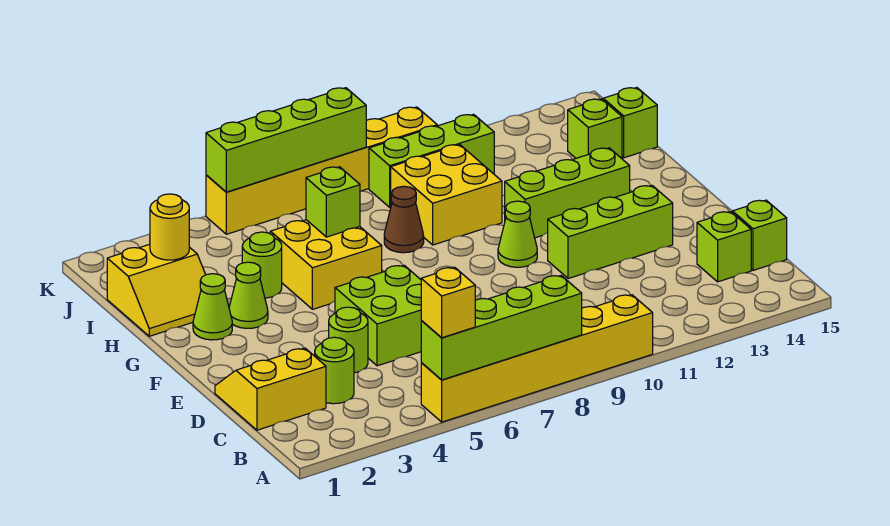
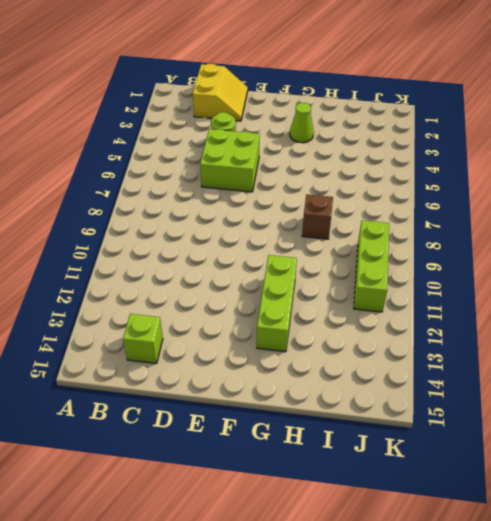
brown 1x1 brick [302,195,333,239] -> brown 1x1 cone [384,186,424,253]
none -> yellow 1x6 brick [421,295,653,422]
none -> lime 1x1 round brick [315,337,354,404]
none -> lime 1x1 brick [732,200,787,270]

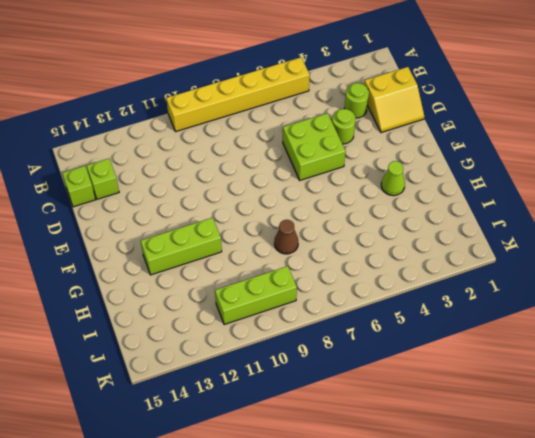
none -> lime 1x3 brick [548,186,673,279]
none -> lime 1x1 cone [498,201,537,267]
none -> lime 1x1 cone [193,274,232,340]

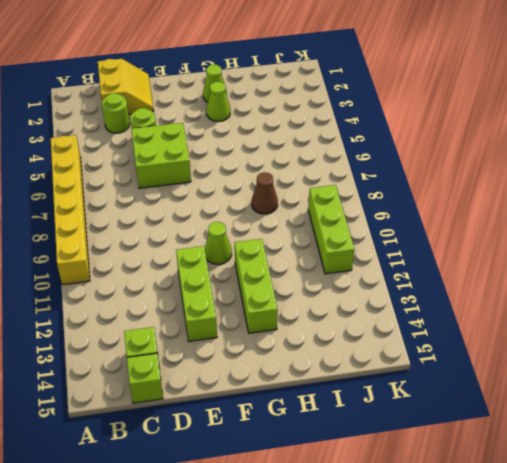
none -> yellow 2x2 brick [270,220,382,309]
none -> yellow 2x2 slope [107,244,206,336]
none -> lime 1x1 round brick [242,232,282,298]

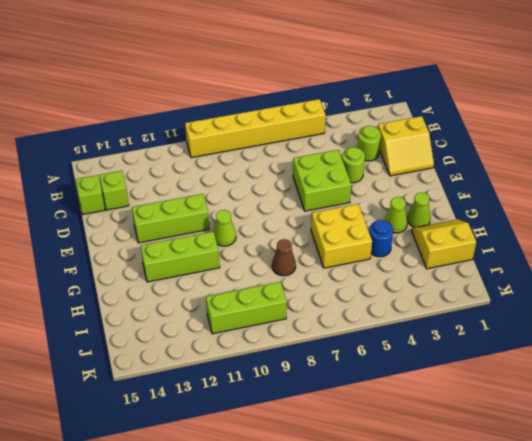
blue 1x1 round brick [369,220,393,257] -> lime 1x1 round brick [242,232,282,298]
none -> yellow 2x2 brick [391,145,502,245]
none -> lime 1x1 brick [568,99,622,159]
none -> lime 1x1 brick [603,88,657,158]

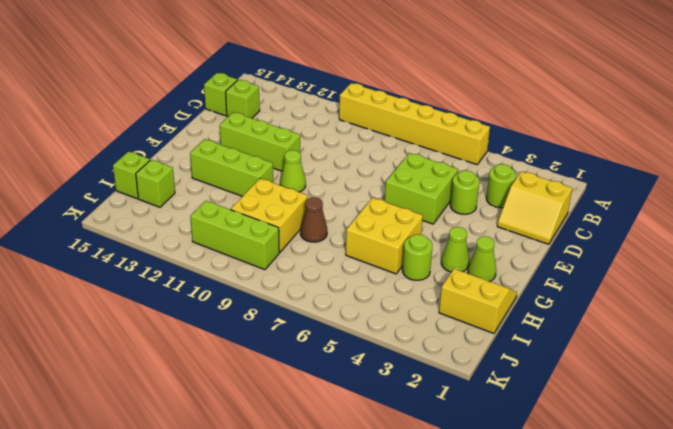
none -> yellow 1x6 brick [206,107,437,234]
none -> lime 1x4 brick [421,276,582,380]
none -> lime 1x1 brick [306,167,360,237]

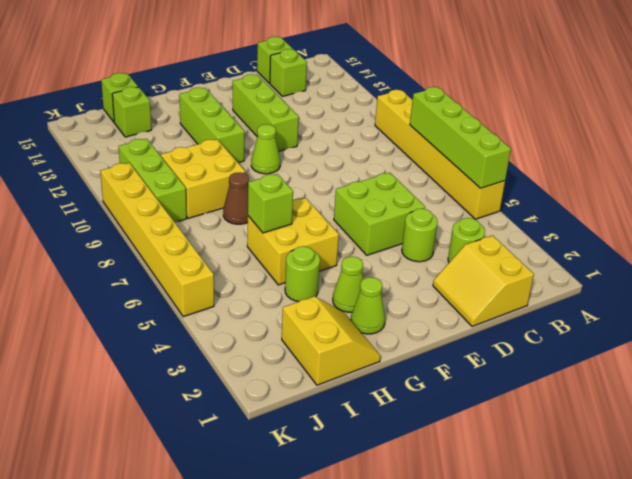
none -> yellow 1x1 round brick [150,194,189,260]
none -> lime 1x4 brick [206,88,366,192]
none -> yellow 1x1 brick [421,268,475,338]

